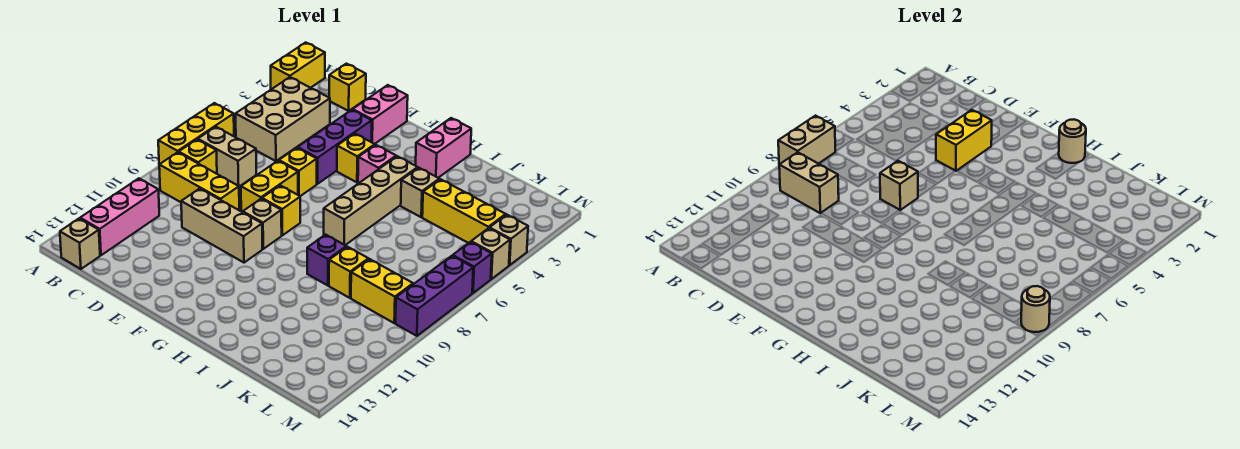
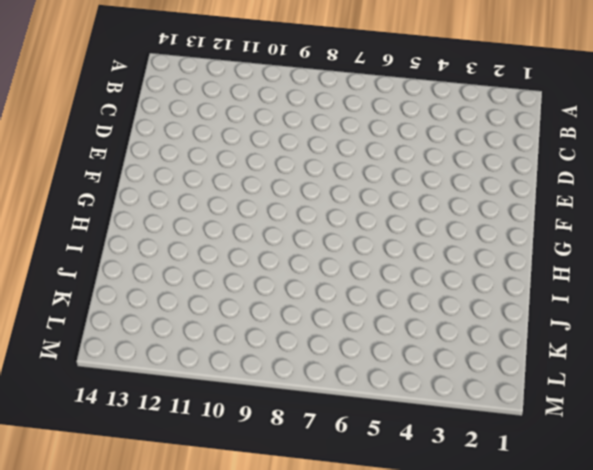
none -> yellow 1x2 brick [271,42,325,89]
none -> yellow 1x3 brick [158,103,234,165]
none -> tan 2x3 brick [236,77,330,161]
none -> tan 1x2 brick [198,127,256,187]

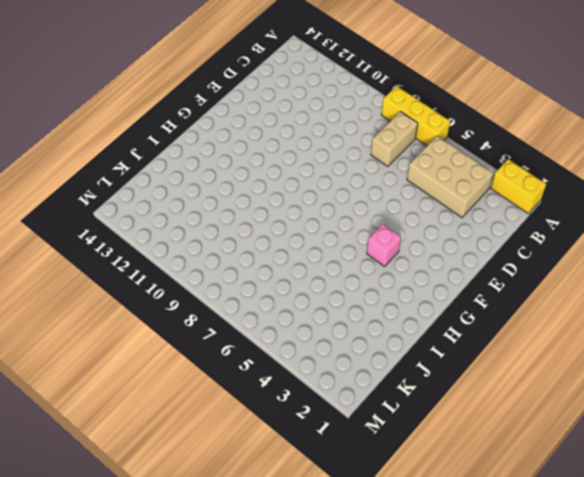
none -> yellow 1x1 brick [179,140,217,174]
none -> yellow 1x3 brick [159,152,239,210]
none -> pink 1x3 brick [80,178,159,255]
none -> tan 1x1 brick [60,218,100,269]

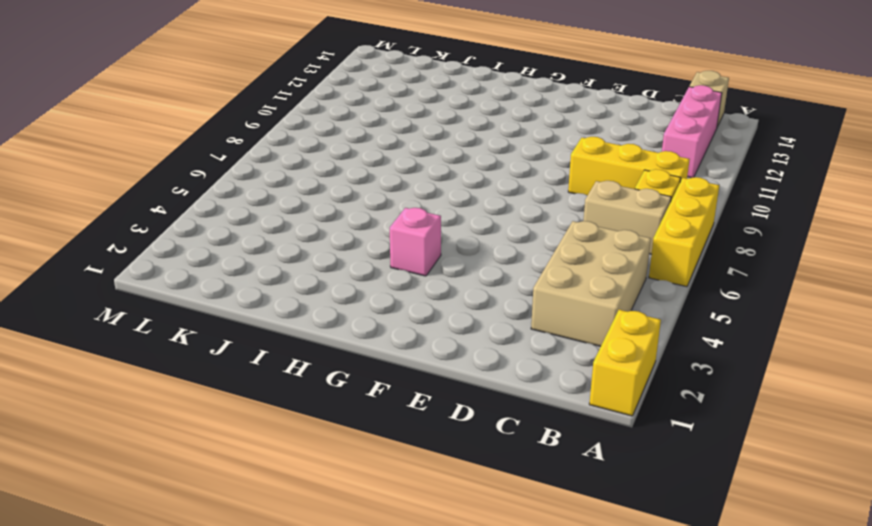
none -> yellow 1x1 brick [329,64,366,111]
none -> tan 1x3 brick [181,189,262,263]
none -> pink 1x2 brick [353,85,408,144]
none -> purple 1x3 brick [298,110,372,184]

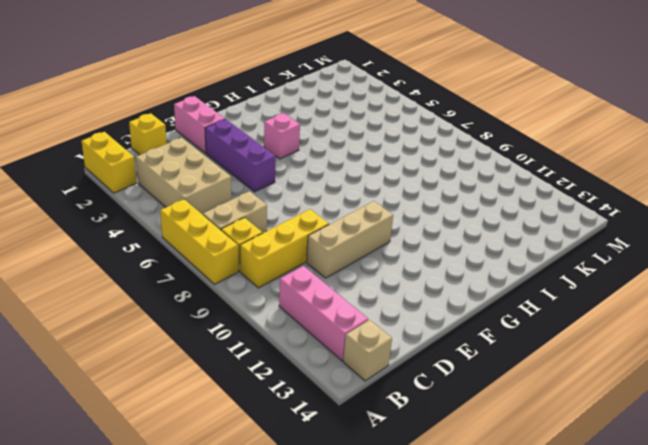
none -> yellow 1x1 brick [279,148,317,196]
none -> yellow 1x2 brick [241,161,298,212]
none -> yellow 1x1 brick [337,134,375,182]
none -> yellow 1x1 brick [262,185,300,235]

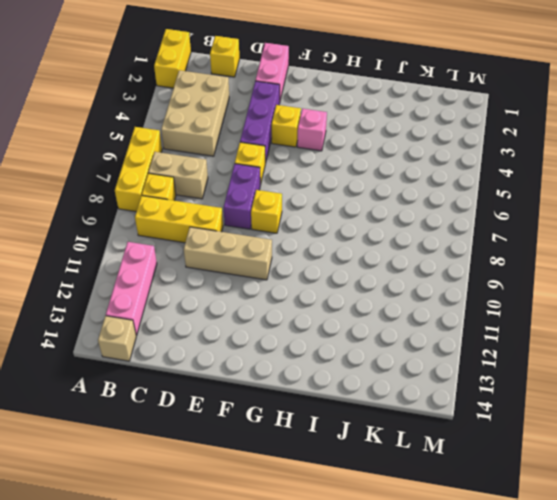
purple 1x2 brick [224,164,260,229] -> yellow 1x2 brick [241,161,298,212]
none -> tan 1x1 brick [243,199,282,249]
none -> pink 1x2 brick [416,118,471,178]
none -> tan 1x4 brick [324,156,418,245]
none -> tan 1x1 brick [401,168,439,217]

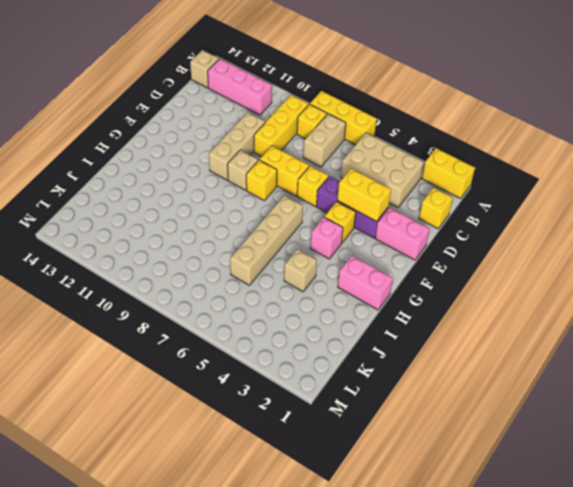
tan 1x4 brick [230,196,303,285] -> tan 1x4 brick turned to [324,156,418,245]
none -> purple 1x1 brick [307,235,346,286]
none -> yellow 1x3 brick [422,179,506,243]
none -> yellow 1x1 brick [329,247,368,298]
none -> yellow 1x2 brick [351,259,413,323]

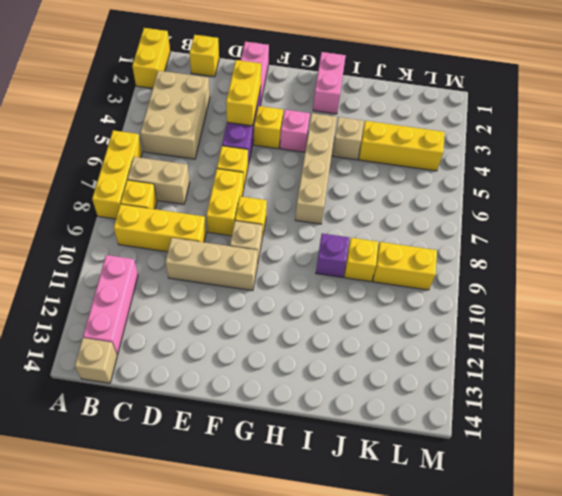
none -> tan 1x1 brick [489,215,528,265]
none -> tan 1x1 brick [471,228,510,279]
none -> purple 1x1 brick [453,242,492,293]
none -> purple 1x3 brick [395,256,473,336]

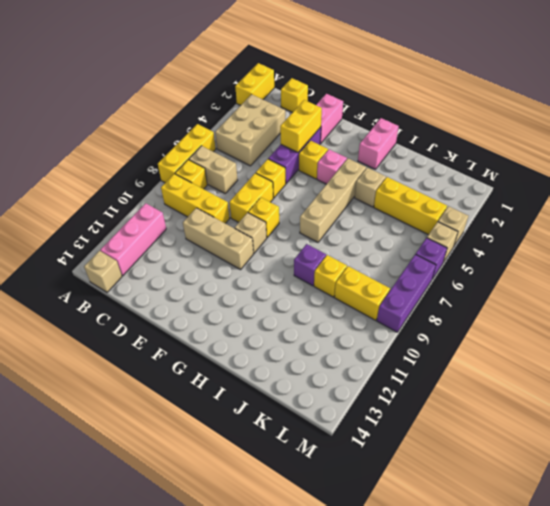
none -> tan 1x2 brick [778,116,835,165]
none -> tan 1x2 brick [779,152,839,213]
none -> tan 1x1 brick [880,161,918,210]
none -> tan 1x1 round brick [1059,120,1086,163]

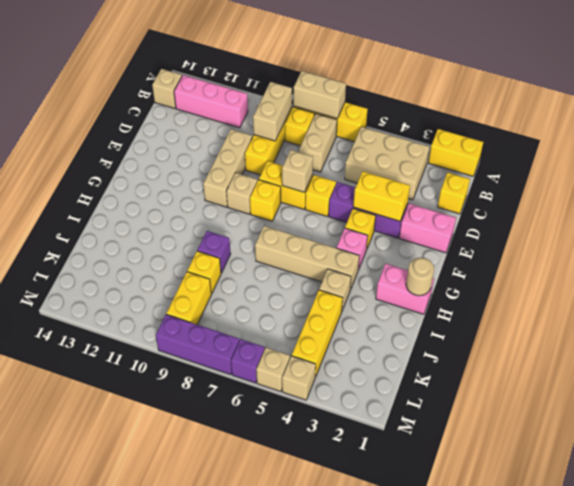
none -> tan 1x1 round brick [1021,286,1050,332]

